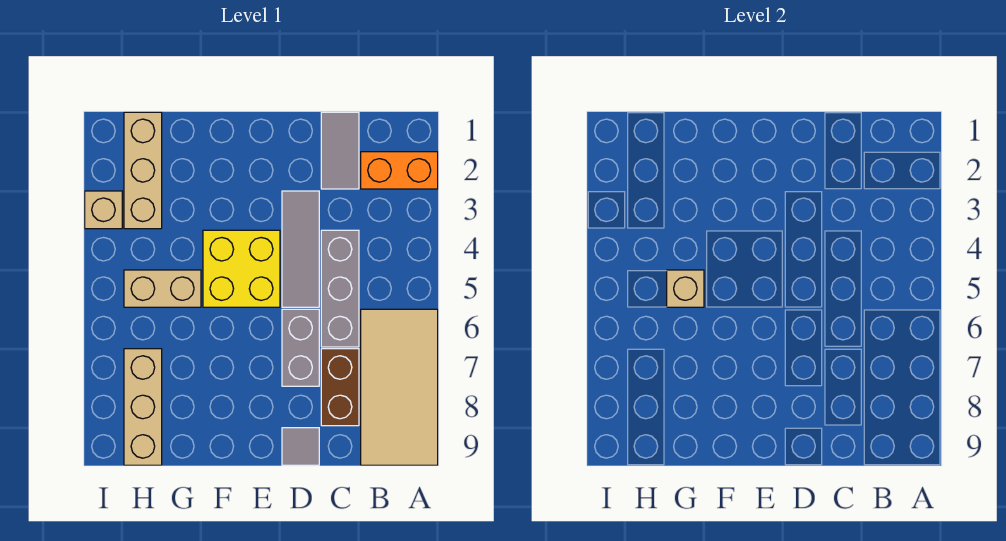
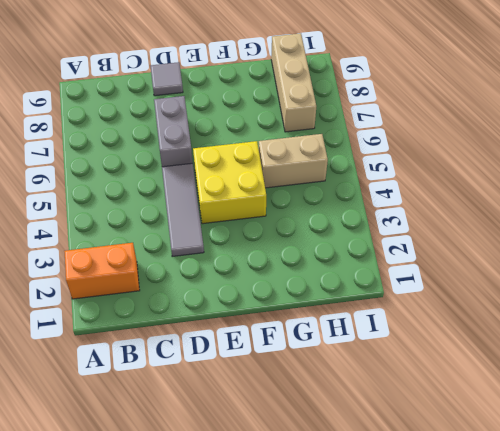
none -> tan 2x4 tile [361,309,438,465]
none -> grey 1x2 tile [321,112,359,189]
none -> grey 1x3 brick [321,230,359,347]

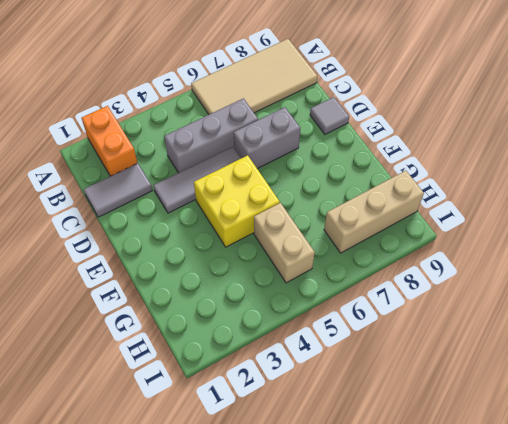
none -> brown 1x2 brick [321,349,359,426]
none -> tan 1x3 brick [124,112,162,229]
none -> tan 1x1 brick [85,191,122,229]

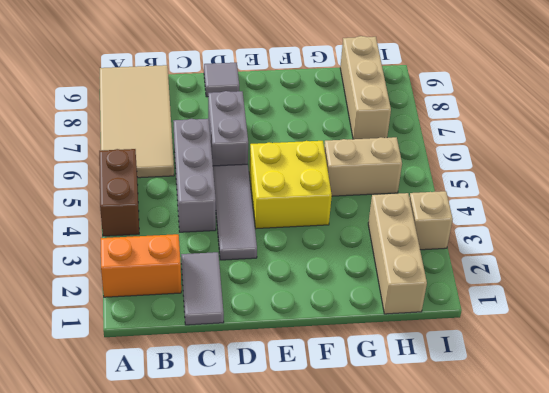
brown 1x2 brick [99,149,139,236] -> brown 1x2 brick moved to [321,349,359,426]
none -> tan 1x1 brick [667,270,704,307]

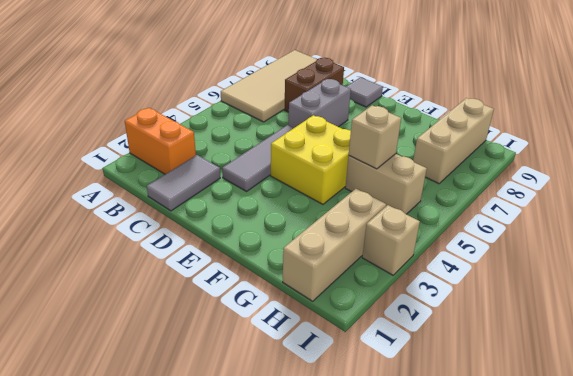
none -> grey 1x3 brick [321,230,359,347]

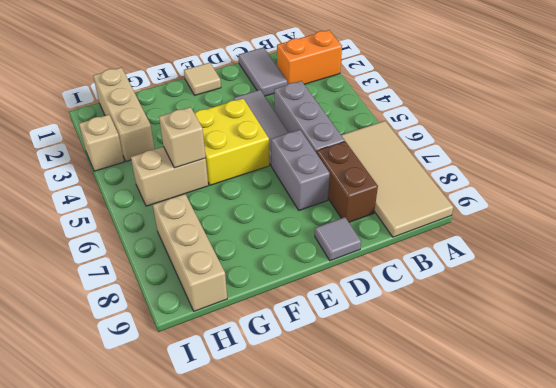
tan 1x1 tile [184,63,221,95] -> none

